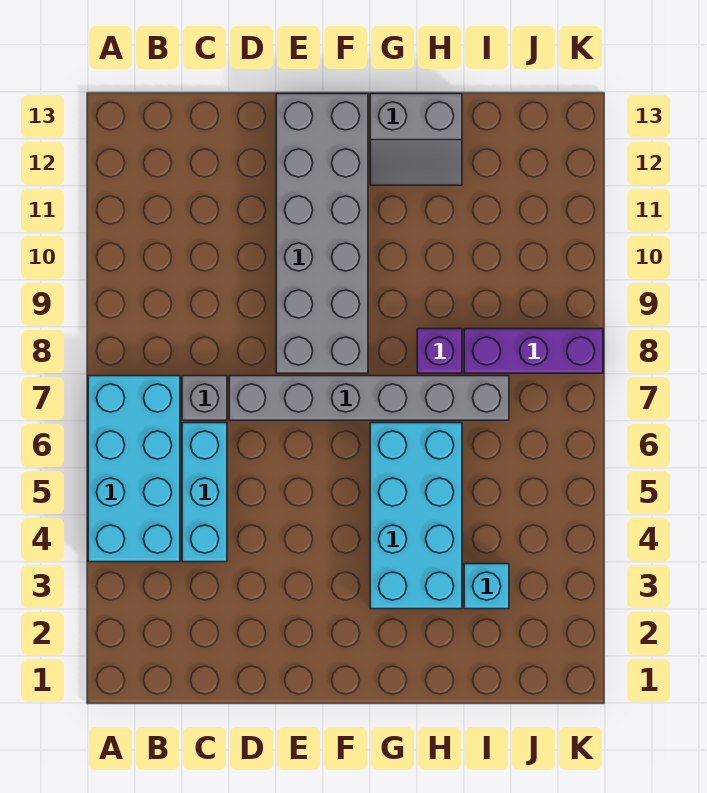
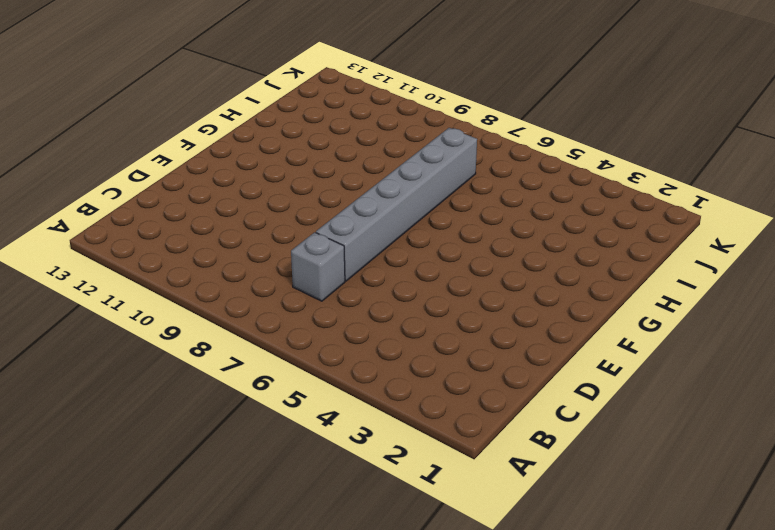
none -> cyan 2x4 brick [88,376,180,562]
none -> cyan 1x3 brick [182,423,227,562]

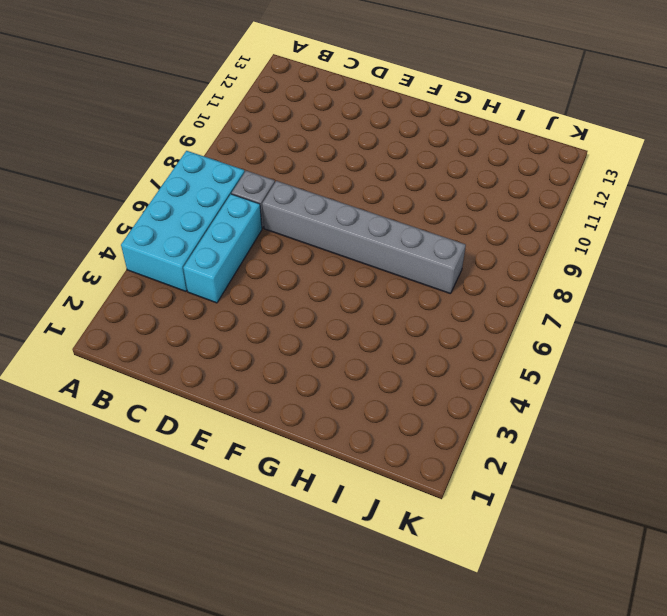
none -> grey 2x6 brick [276,94,368,373]
none -> cyan 2x4 brick [370,423,462,609]

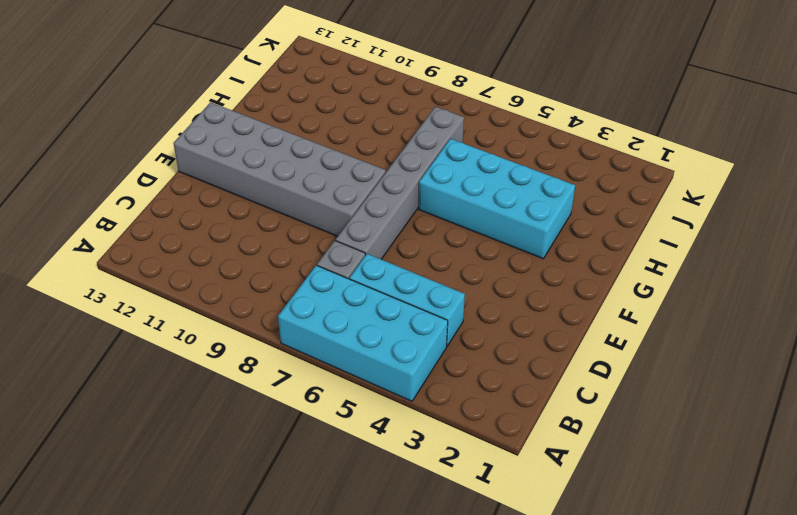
none -> grey 2x2 slope [370,94,462,185]
none -> purple 1x1 brick [417,329,462,373]

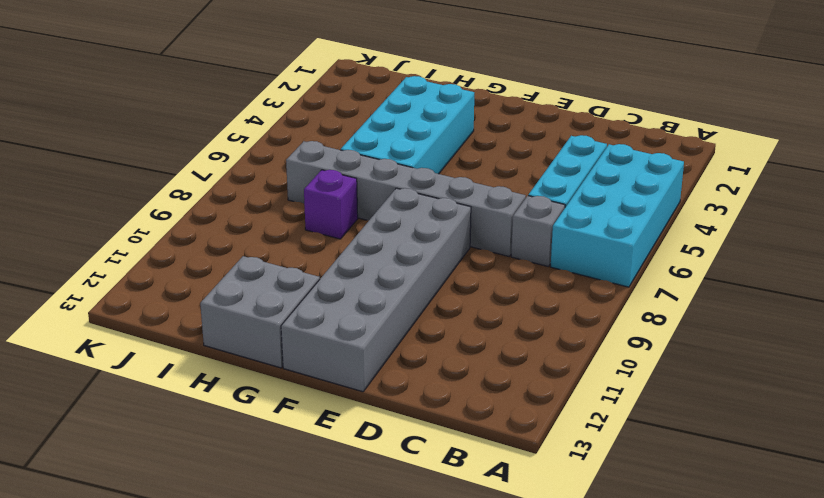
grey 2x2 brick [200,256,320,368] -> grey 2x2 slope [370,94,462,185]
none -> cyan 1x1 brick [464,564,509,609]
none -> purple 1x3 brick [464,329,603,373]

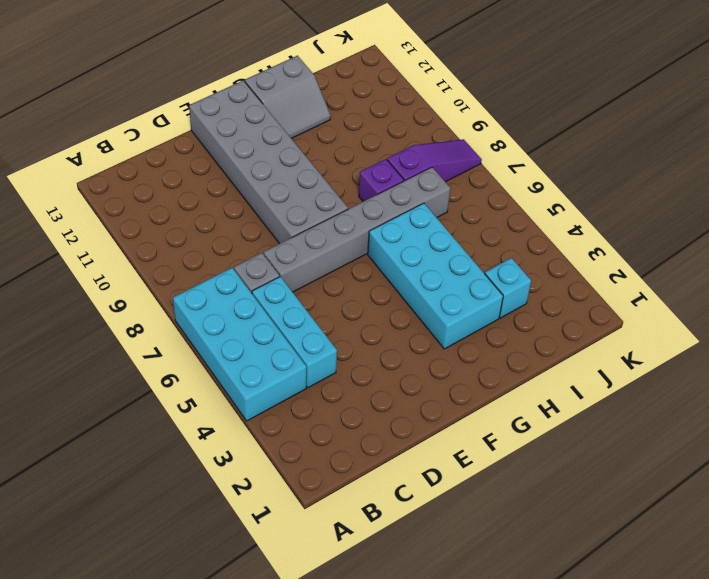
purple 1x3 slope [387,139,482,182] -> purple 1x3 brick [464,329,603,373]

